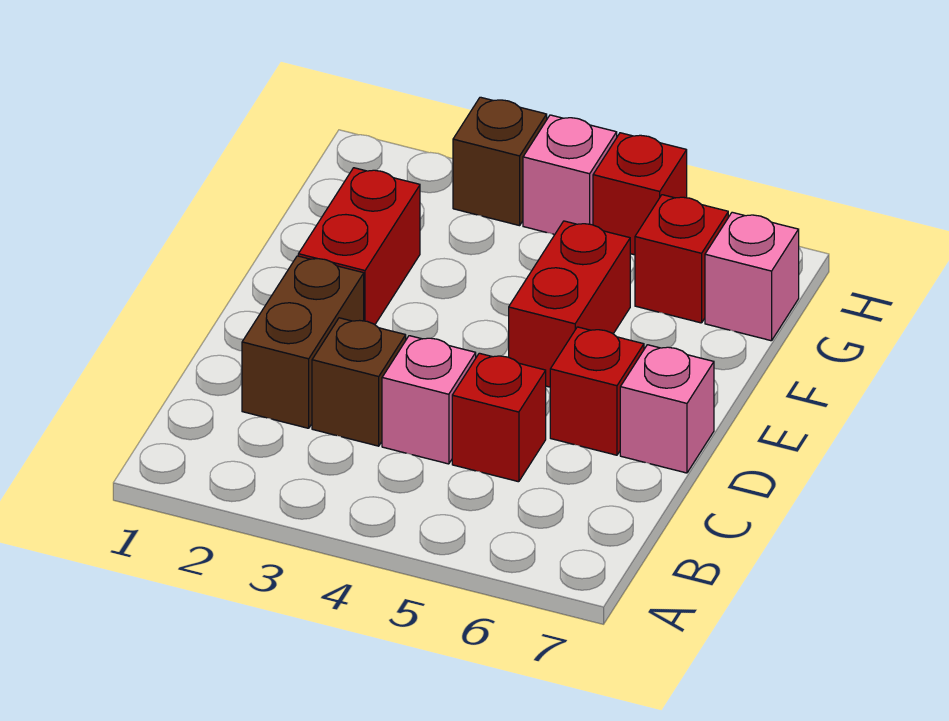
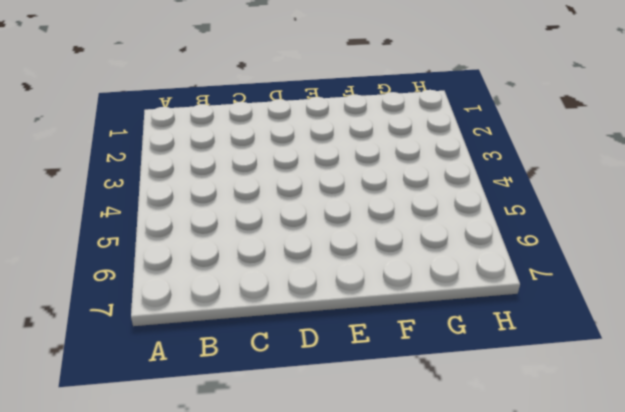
none -> brown 1x2 brick [242,256,364,428]
none -> brown 1x1 brick [312,318,406,446]
none -> pink 1x1 brick [382,336,476,464]

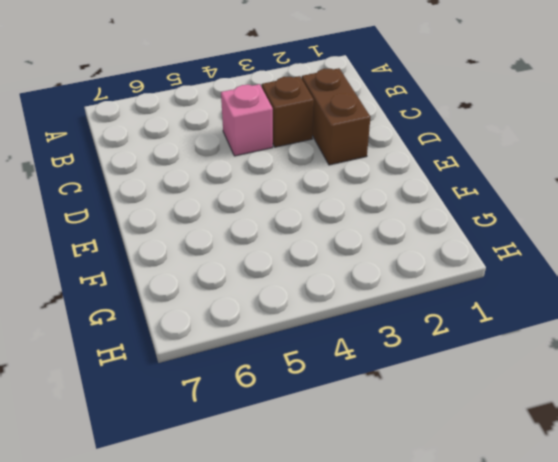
none -> red 1x1 brick [452,353,546,482]
none -> red 1x1 brick [550,327,644,455]
none -> pink 1x1 brick [620,345,714,473]

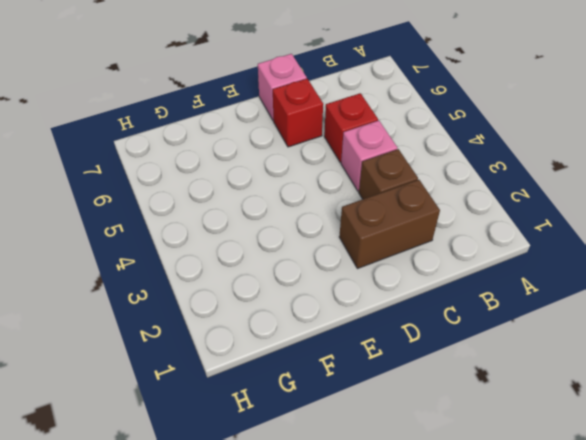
none -> red 1x2 brick [298,168,420,325]
none -> red 1x2 brick [509,221,630,387]
none -> red 1x1 brick [635,195,728,323]

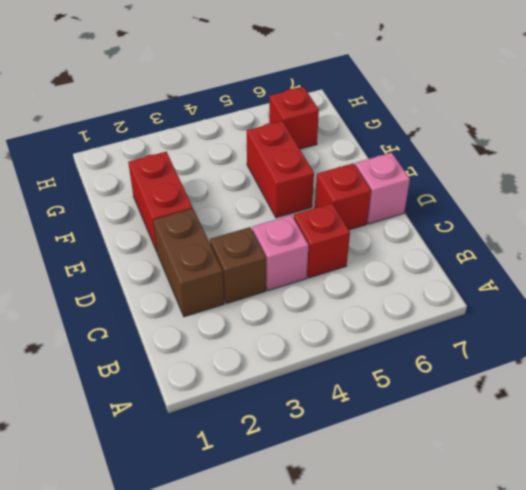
none -> pink 1x1 brick [705,212,799,341]
none -> brown 1x1 brick [453,97,547,226]
none -> pink 1x1 brick [523,115,617,235]

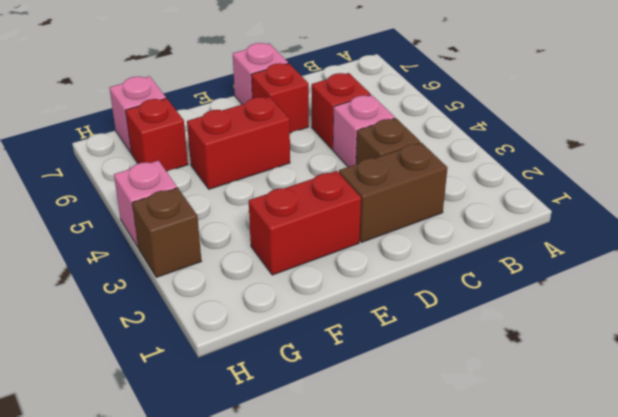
none -> red 1x1 brick [593,133,687,255]

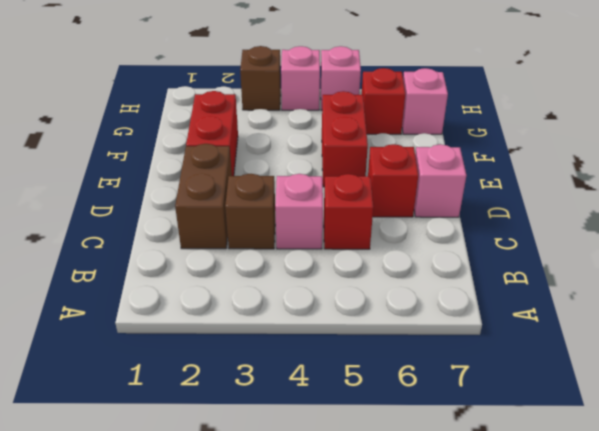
pink 1x1 brick [321,46,361,110] -> red 1x1 brick [593,133,687,255]

